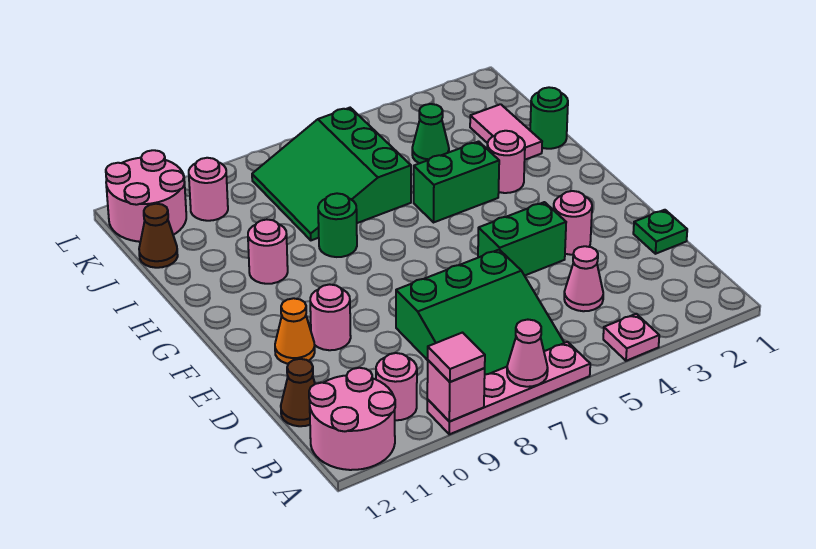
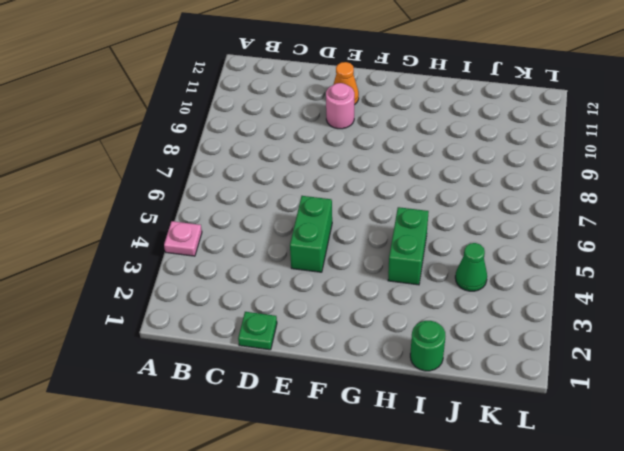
none -> pink 1x4 plate [427,342,590,434]
none -> pink 2x2 round brick [309,368,395,470]
none -> green 3x3 slope [396,250,564,374]

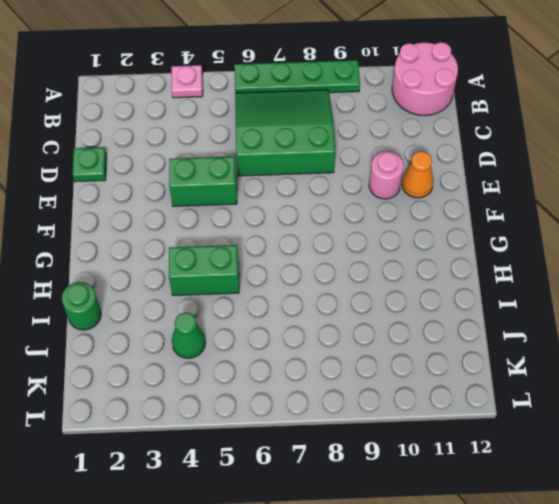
green 1x4 plate [234,60,360,93] -> pink 1x4 plate [427,342,590,434]
none -> pink 1x1 round brick [376,353,417,420]
none -> pink 1x1 cone [564,246,603,311]
none -> brown 1x1 cone [281,359,315,426]

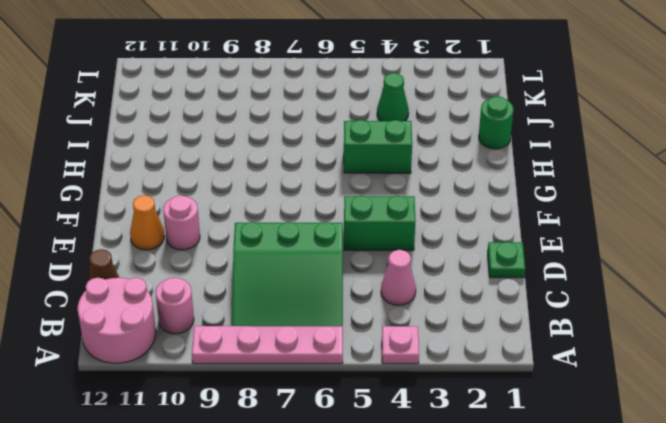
none -> pink 1x1 round brick [553,191,592,255]
none -> pink 1x1 round brick [487,131,525,193]
none -> green 1x1 round brick [318,193,357,257]

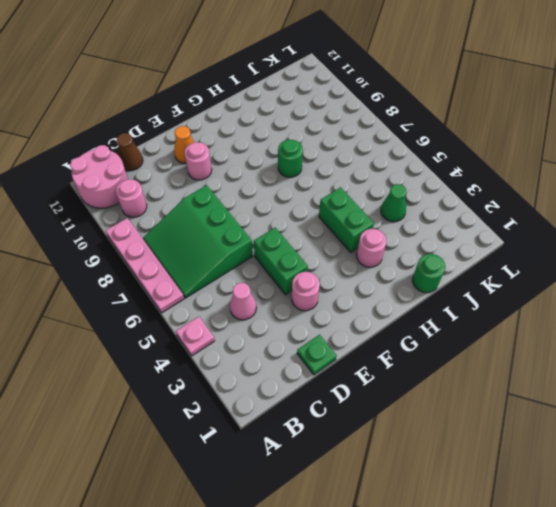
none -> pink 1x1 round brick [248,220,288,284]
none -> pink 1x2 tile [470,104,542,160]
none -> green 3x3 slope [252,108,411,240]

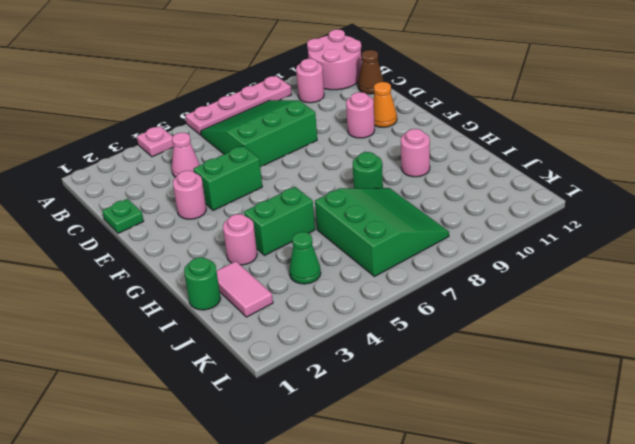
none -> brown 1x1 cone [139,204,178,268]
none -> pink 1x1 round brick [189,158,228,221]
none -> pink 2x2 round brick [106,150,186,242]

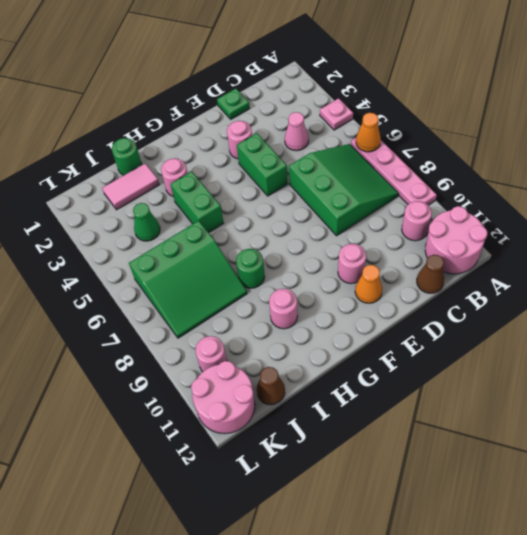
orange 1x1 cone [356,113,381,152] -> none
none -> pink 1x1 cone [507,320,548,387]
none -> pink 1x1 brick [427,360,485,422]
none -> pink 1x1 tile [428,333,485,382]

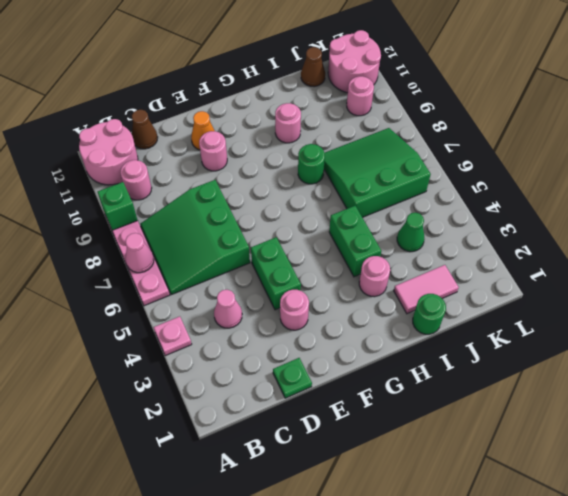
green 1x1 brick [98,182,138,230] -> pink 1x1 brick [427,360,485,422]
none -> pink 1x1 tile [428,333,485,382]

